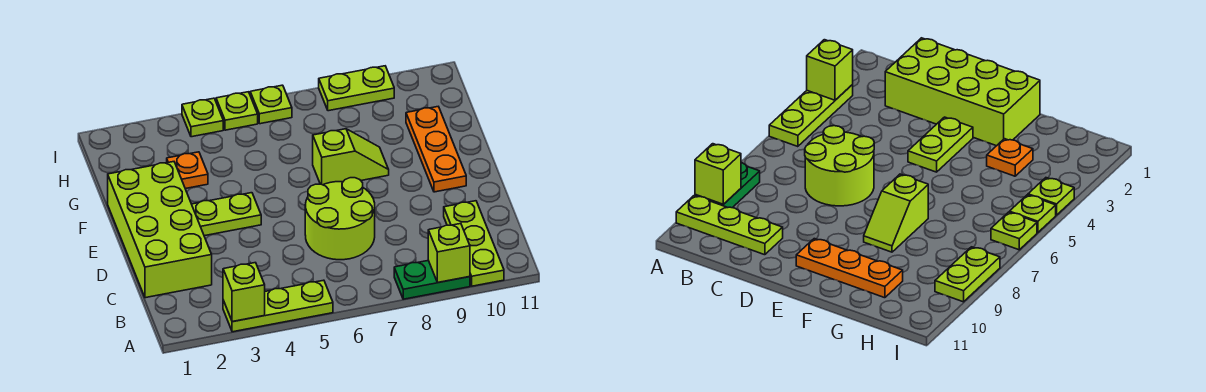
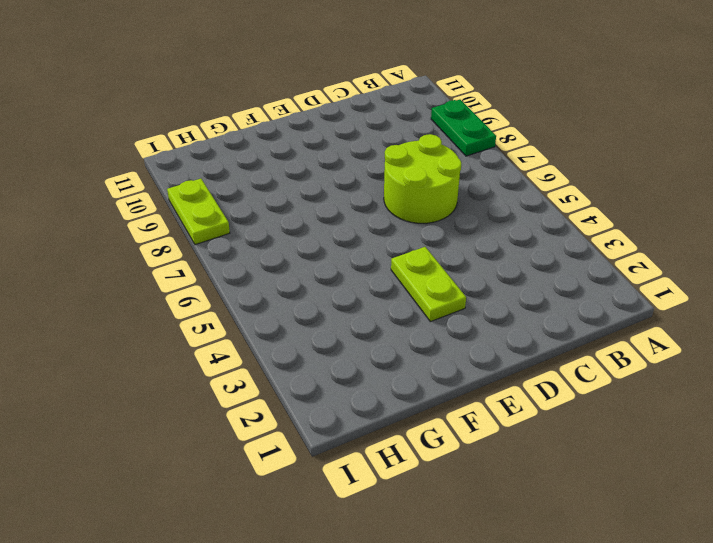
none -> lime 1x3 plate [223,280,333,332]
none -> lime 1x3 plate [444,201,504,286]
none -> lime 2x4 brick [108,162,212,298]

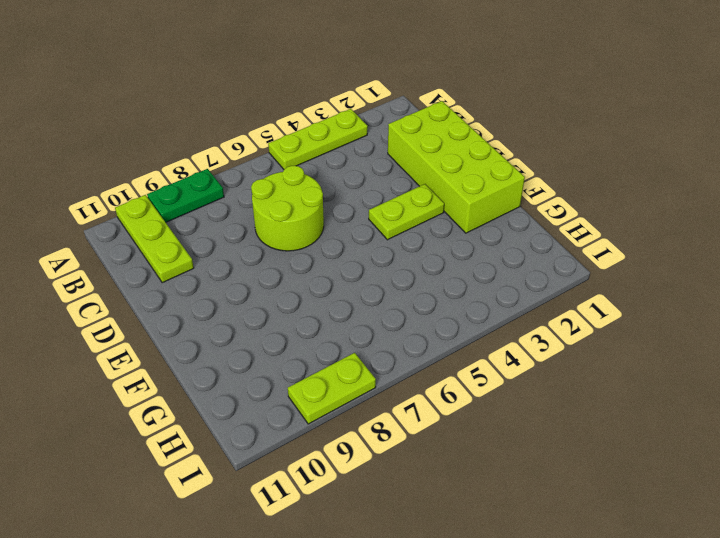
none -> orange 1x3 plate [406,107,466,192]
none -> lime 1x2 slope [313,129,389,185]
none -> orange 1x1 plate [167,152,208,189]

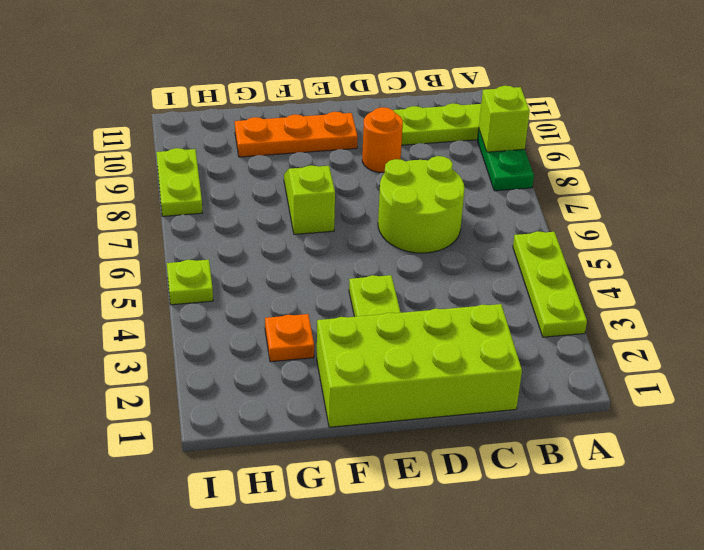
orange 1x1 round brick [362,107,403,172] -> none
none -> lime 1x1 plate [182,98,223,137]
none -> lime 1x1 plate [250,85,292,124]
none -> lime 1x1 brick [223,263,265,322]

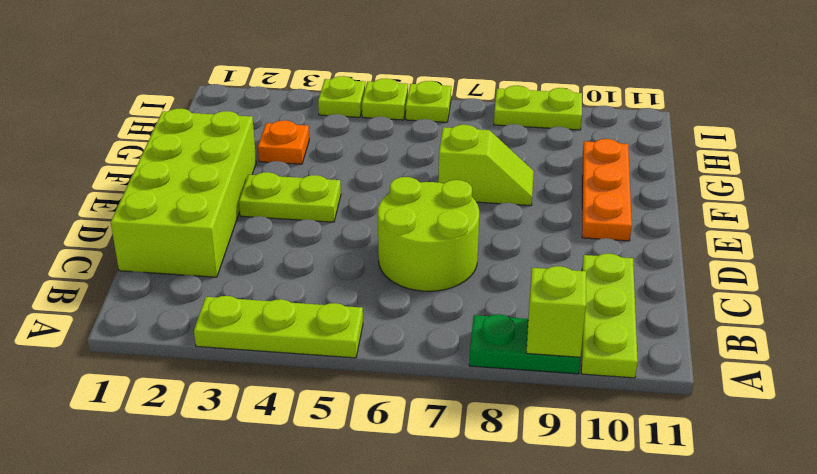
none -> lime 1x1 brick [223,263,265,322]

